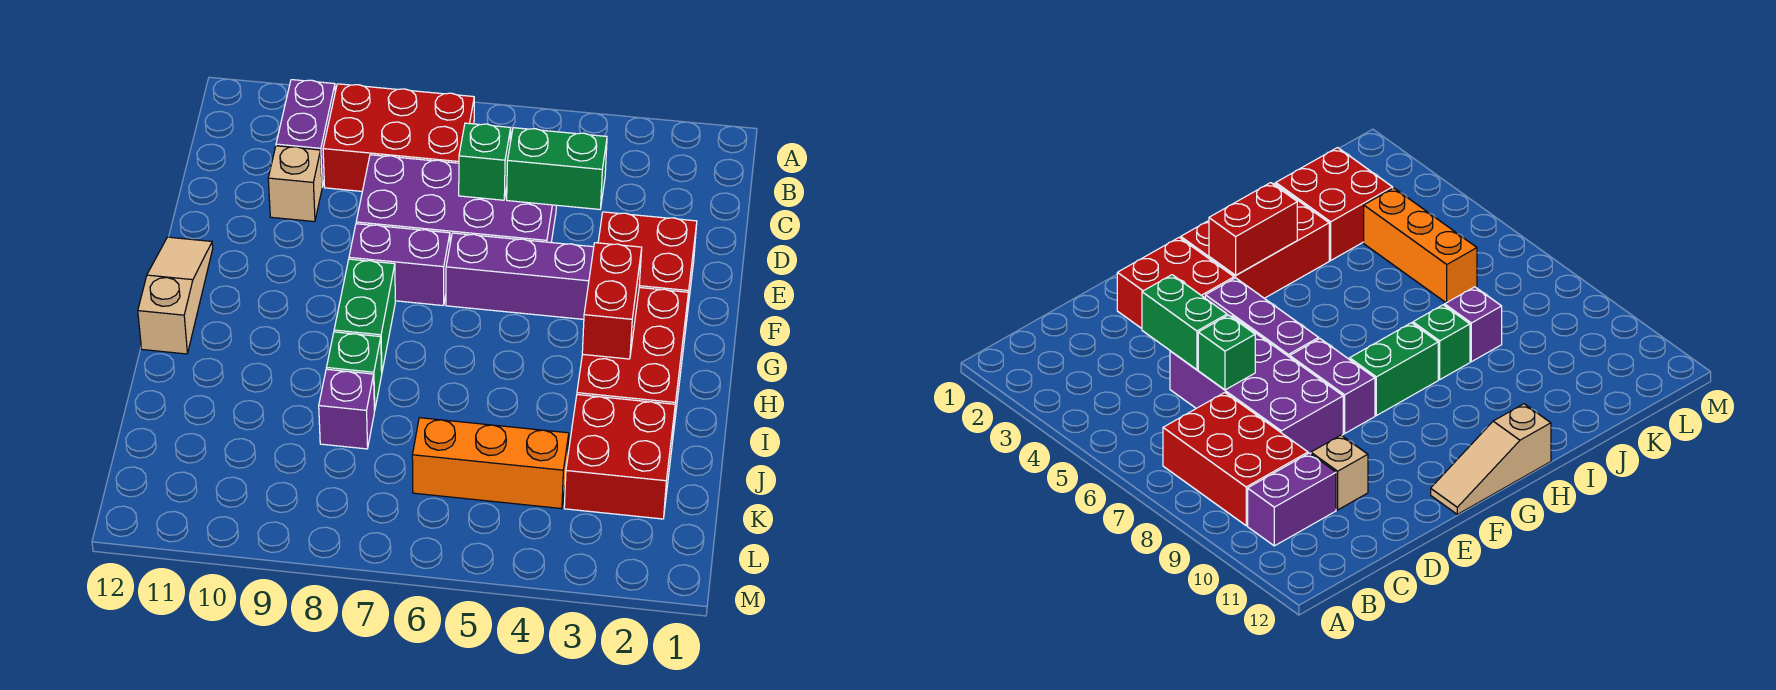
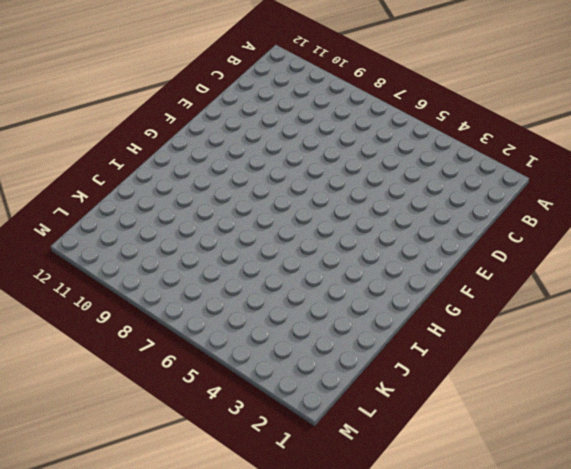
none -> red 2x3 brick [323,84,474,191]
none -> purple 1x2 brick [276,80,335,187]
none -> purple 2x4 brick [356,155,556,243]

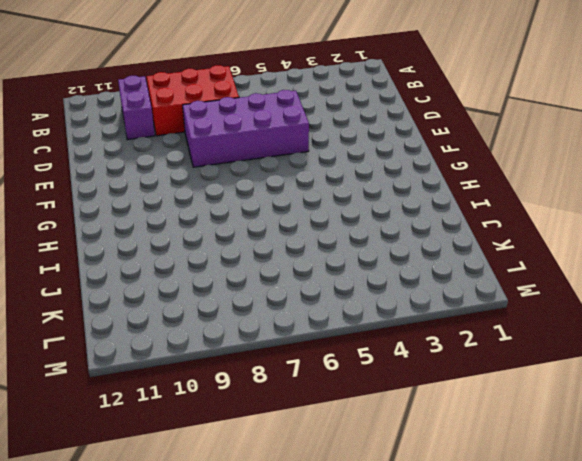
none -> tan 1x1 brick [268,146,322,222]
none -> red 2x2 brick [598,212,697,322]
none -> purple 1x3 brick [446,233,594,319]

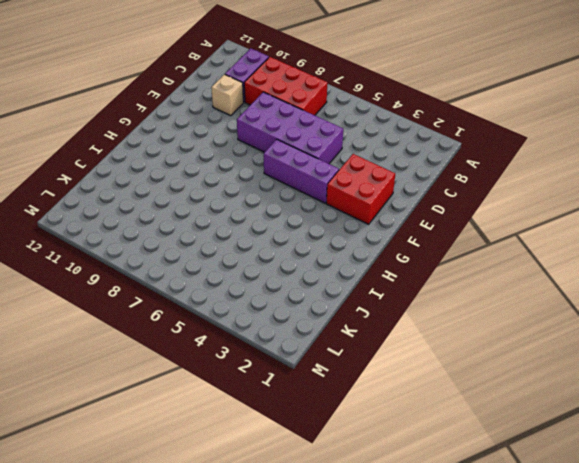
none -> purple 1x2 brick [349,224,450,306]
none -> tan 1x3 slope [138,237,213,354]
none -> red 2x3 brick [577,288,688,434]

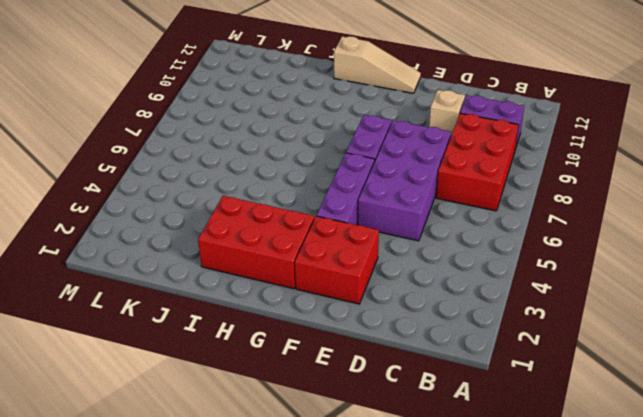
none -> green 1x2 brick [334,259,395,371]
none -> green 1x1 brick [327,332,382,411]
none -> red 2x2 brick [564,395,675,519]

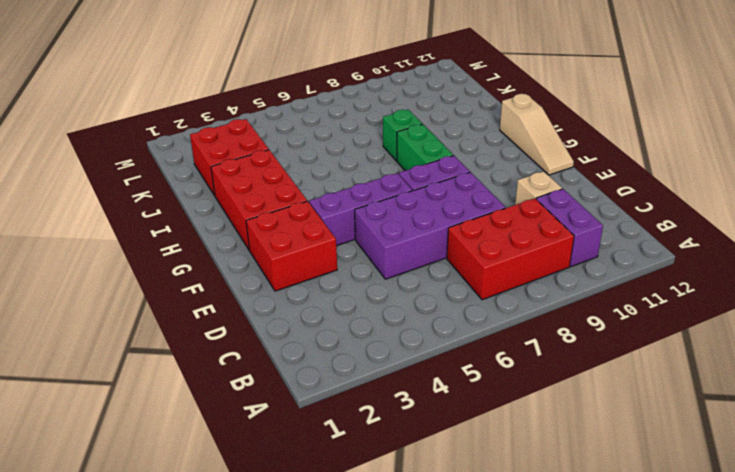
none -> purple 1x1 brick [319,369,374,449]
none -> orange 1x3 brick [412,418,569,509]
none -> green 1x2 brick [507,128,607,209]

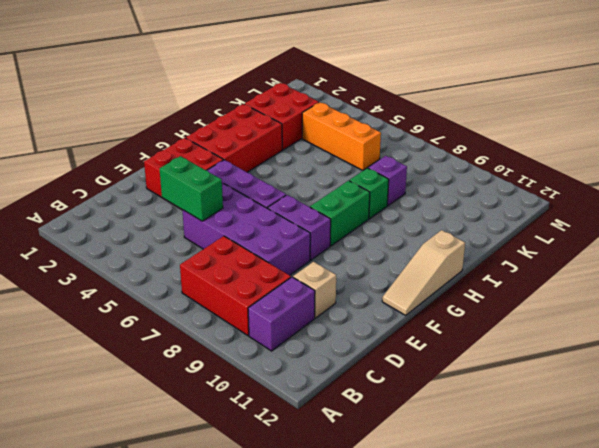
none -> green 1x1 brick [459,123,511,200]
none -> red 1x2 brick [582,243,642,359]

